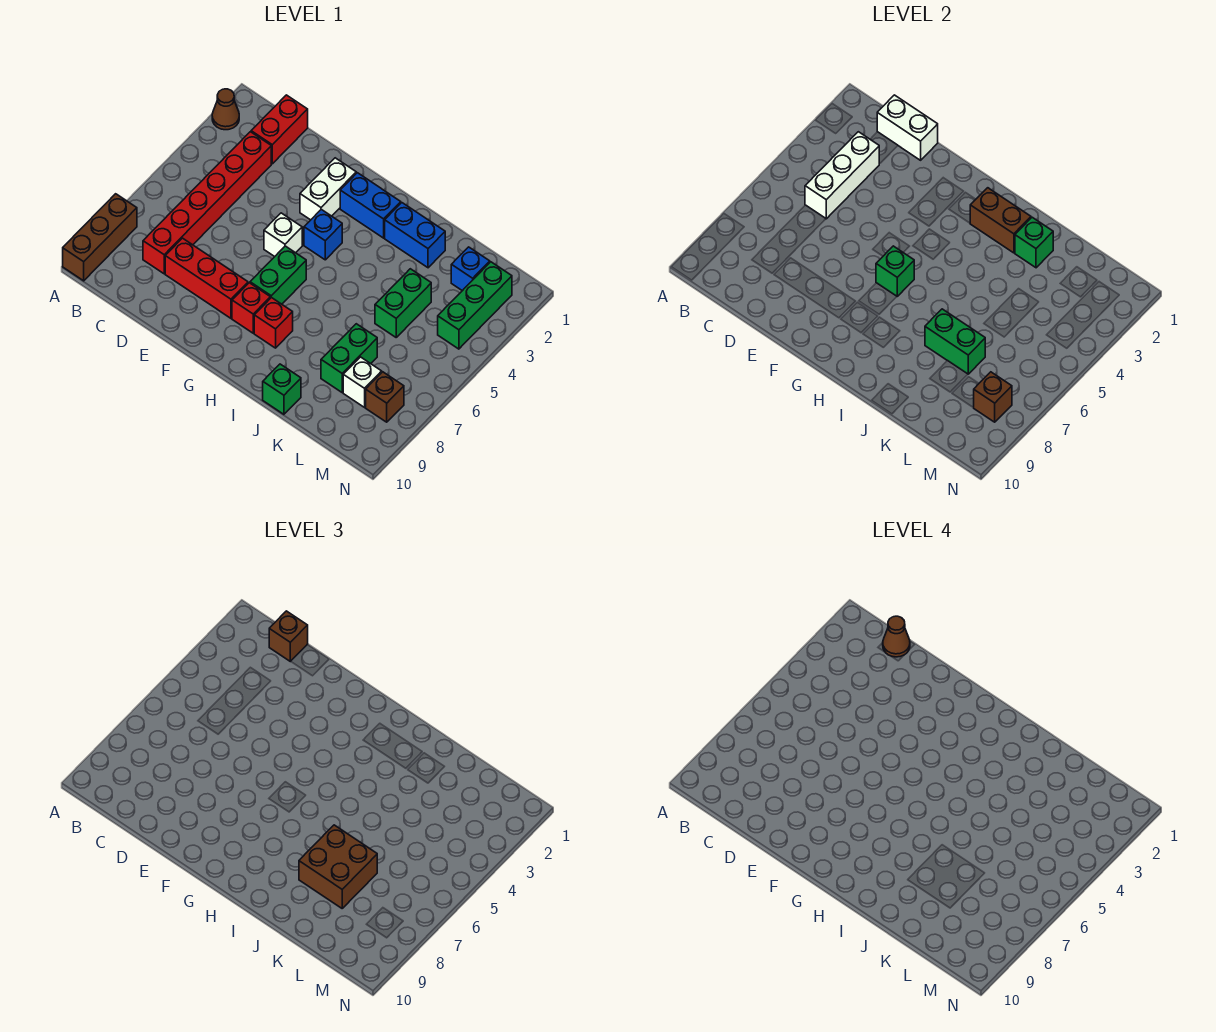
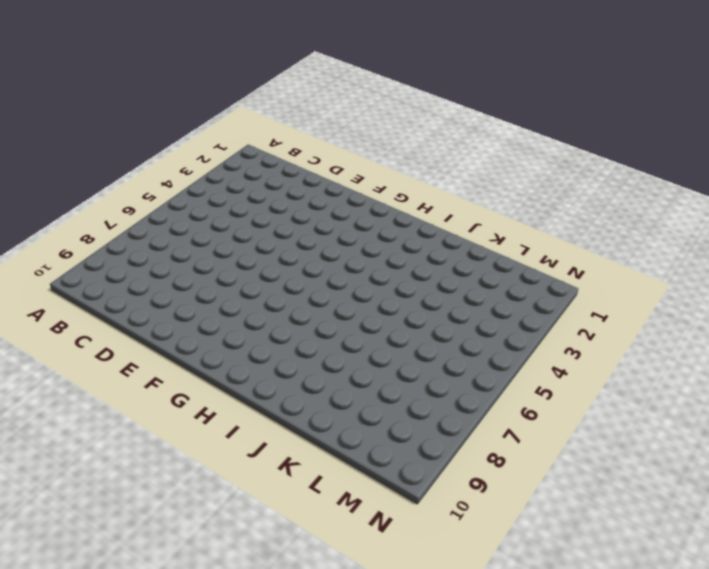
none -> brown 1x1 cone [212,89,239,130]
none -> brown 1x3 brick [63,194,137,281]
none -> red 1x2 brick [251,95,308,164]
none -> red 1x6 brick [143,132,271,274]

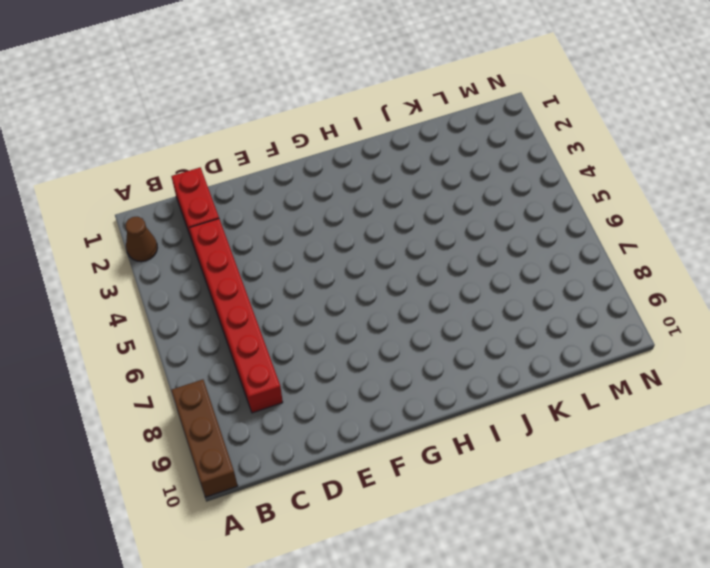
none -> red 1x3 brick [165,238,248,318]
none -> white 1x2 brick [300,158,356,220]
none -> white 1x1 brick [264,213,302,257]
none -> blue 1x2 brick [340,173,401,238]

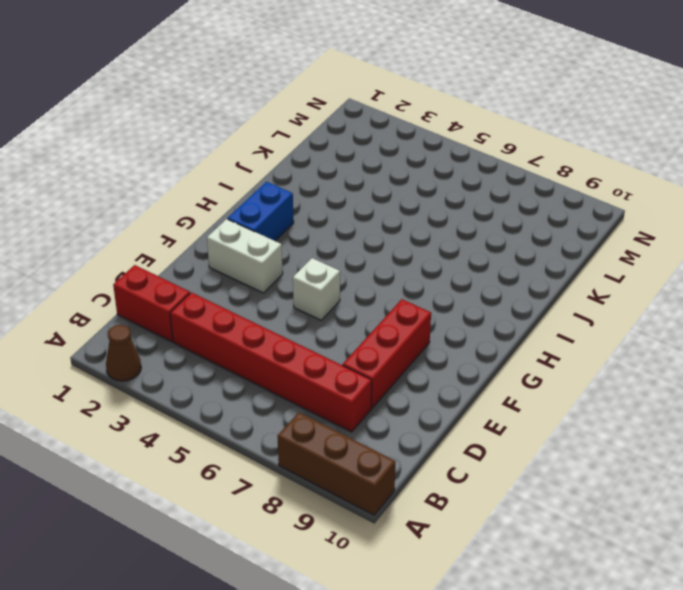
none -> blue 1x1 brick [304,209,342,260]
none -> green 1x2 brick [250,246,306,304]
none -> red 1x1 brick [232,283,270,333]
none -> red 1x1 brick [254,297,293,348]

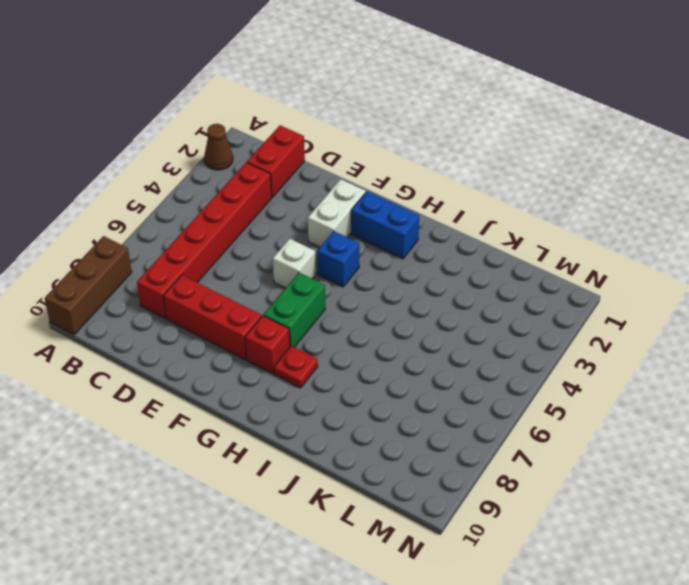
red 1x1 plate [274,346,318,388] -> red 1x1 brick [254,297,293,348]
none -> blue 1x2 brick [385,203,445,268]
none -> green 1x1 brick [263,364,301,414]
none -> green 1x2 brick [375,269,431,337]
none -> green 1x2 brick [321,324,377,392]

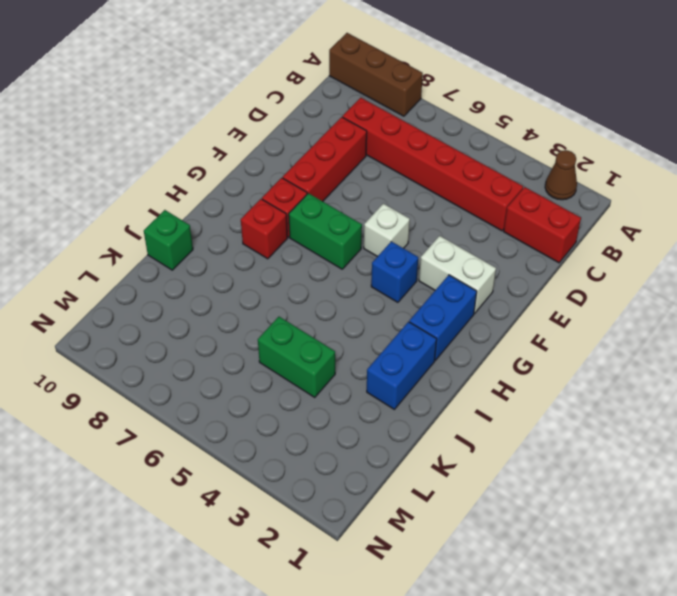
none -> green 1x2 brick [321,324,377,392]
none -> blue 1x1 brick [451,247,490,291]
none -> white 1x1 brick [343,357,382,407]
none -> green 1x3 brick [438,262,512,349]

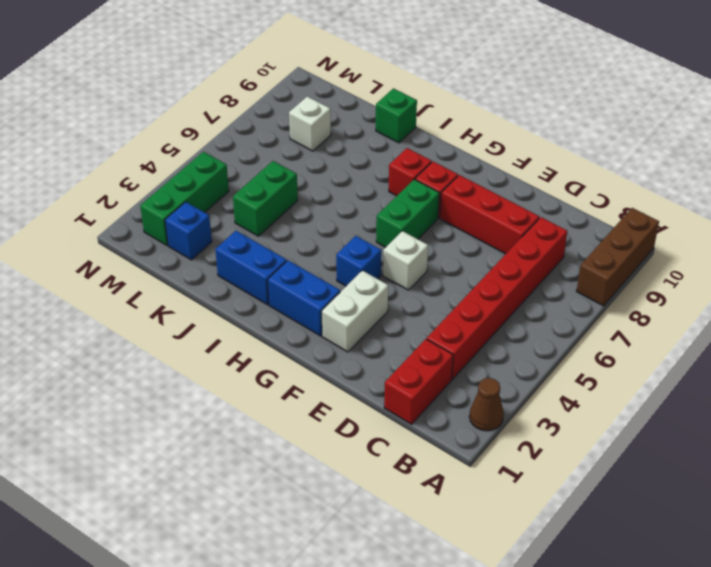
none -> green 1x2 brick [321,324,377,392]
none -> brown 1x1 brick [366,372,404,422]
none -> white 1x2 brick [877,95,938,160]
none -> white 1x3 brick [805,132,879,219]

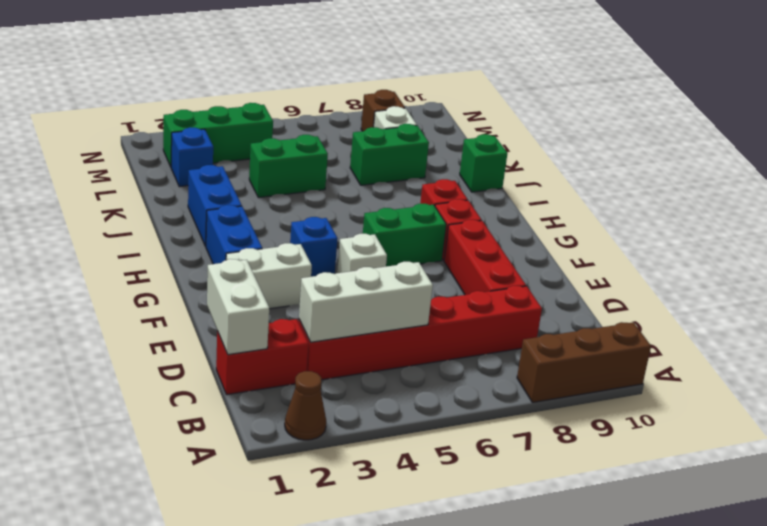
none -> green 1x1 brick [876,246,914,296]
none -> brown 1x2 brick [970,188,1031,253]
none -> green 1x1 brick [1015,217,1053,268]
none -> green 1x2 brick [925,309,985,374]

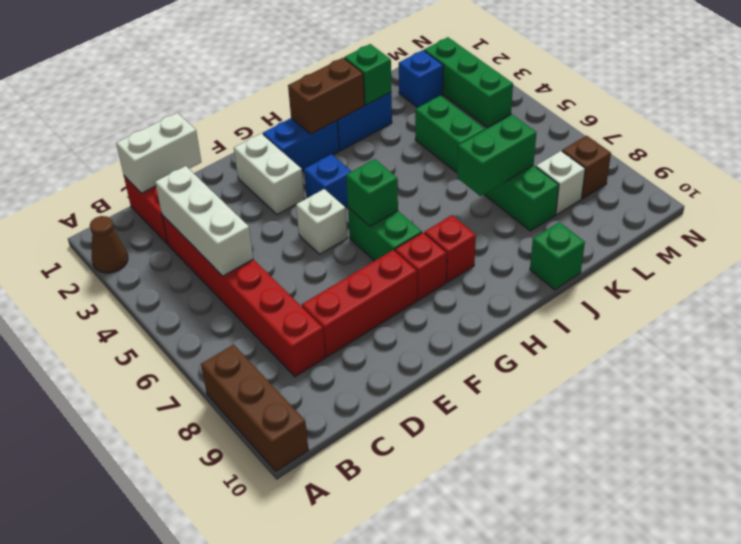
none -> brown 1x1 brick [974,372,1012,422]
none -> brown 1x1 brick [269,611,308,661]
none -> brown 2x2 brick [299,825,377,908]
none -> brown 1x1 cone [883,616,910,657]

